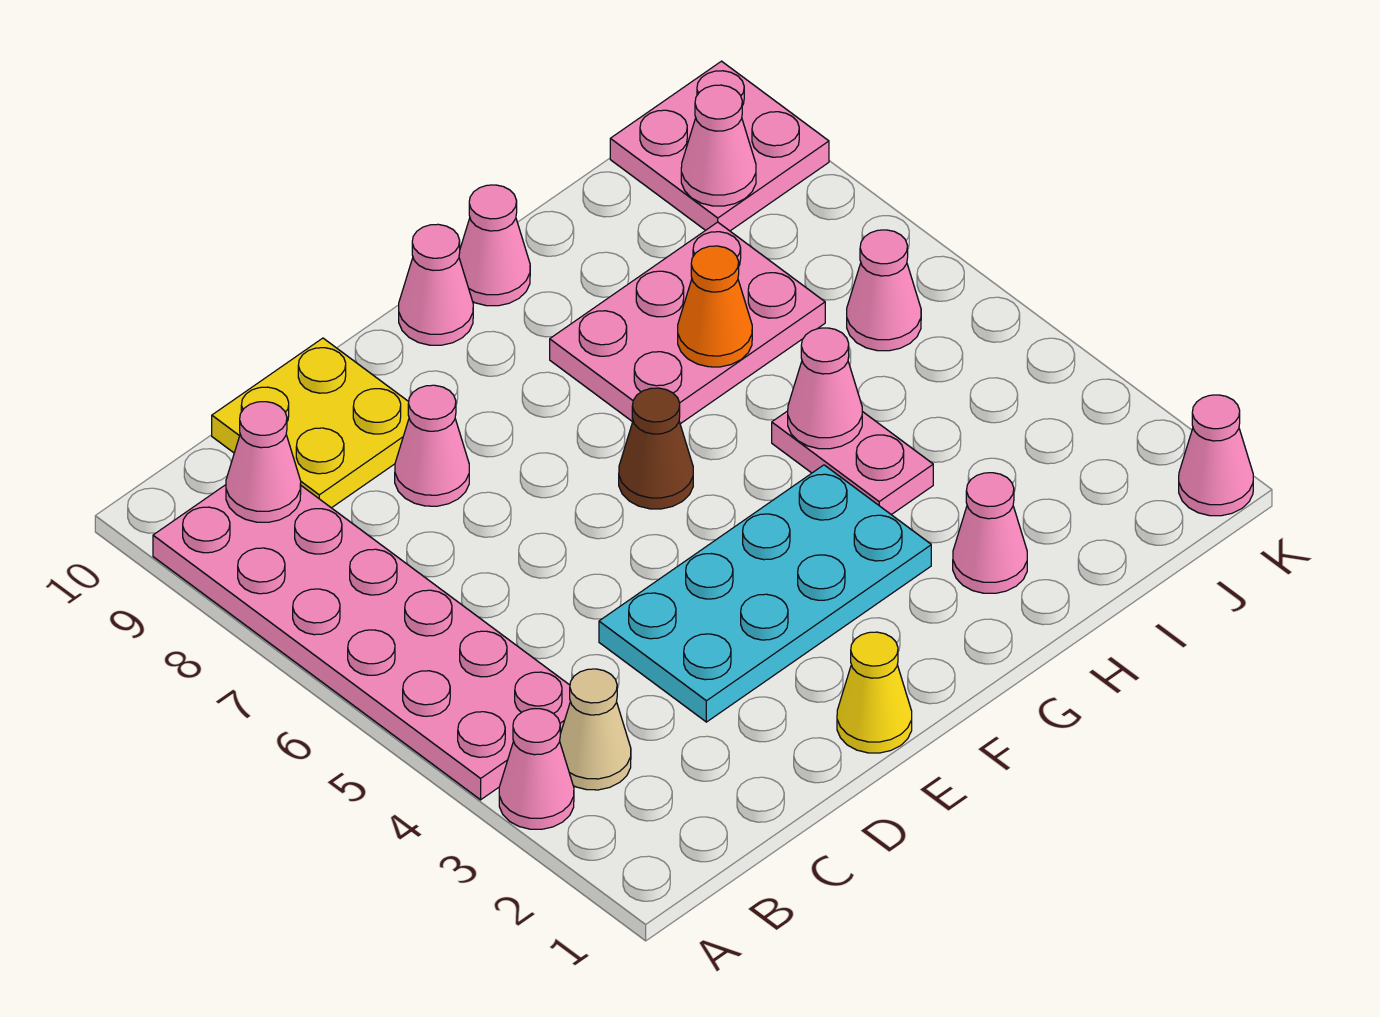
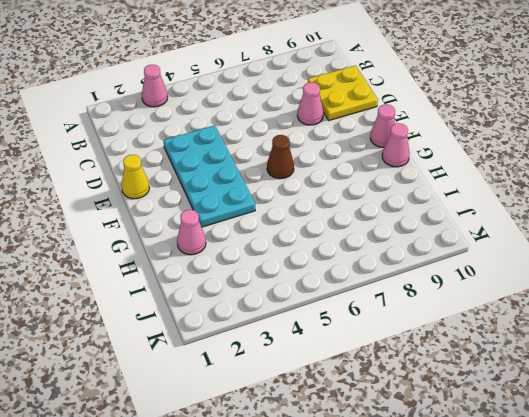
none -> pink 2x6 plate [153,485,570,800]
none -> tan 1x1 cone [560,669,631,790]
none -> pink 2x3 plate [550,222,825,424]

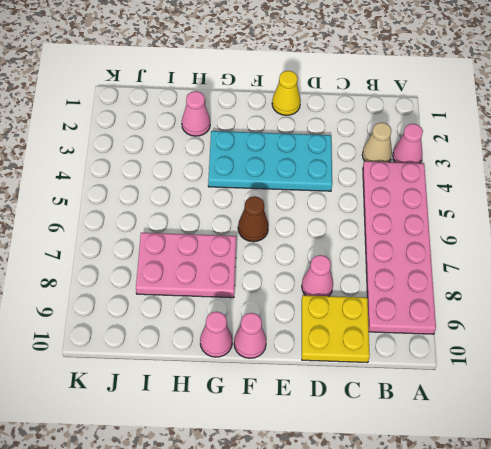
none -> pink 1x2 plate [772,411,933,515]
none -> pink 1x1 cone [847,230,921,351]
none -> pink 2x2 plate [610,61,829,231]

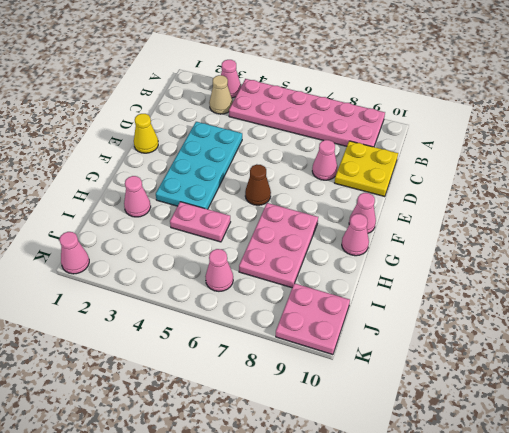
none -> pink 1x1 cone [226,402,301,522]
none -> pink 1x1 cone [788,328,862,449]
none -> orange 1x1 cone [678,246,752,367]

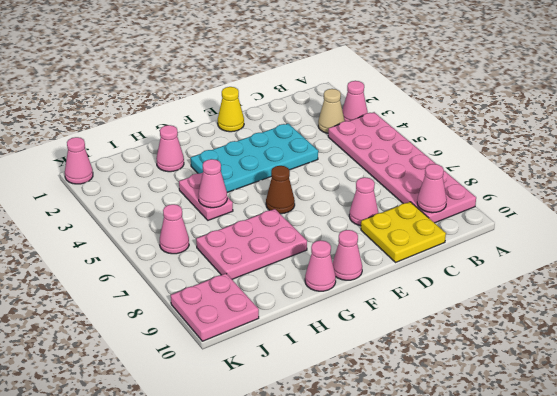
none -> orange 1x1 cone [678,246,752,367]
none -> pink 1x1 cone [681,85,756,206]

